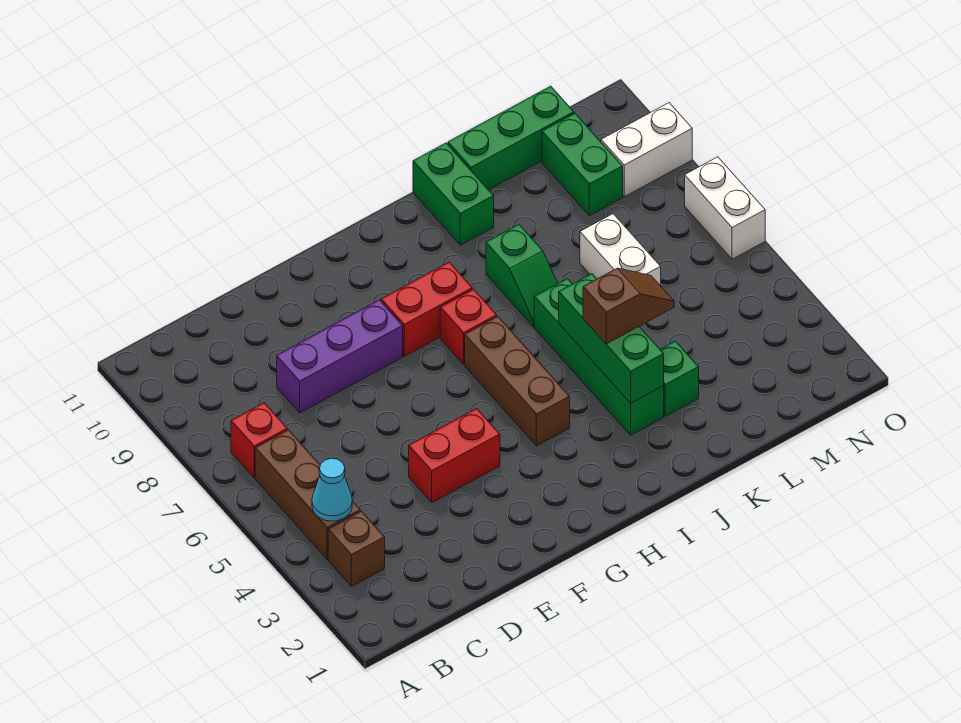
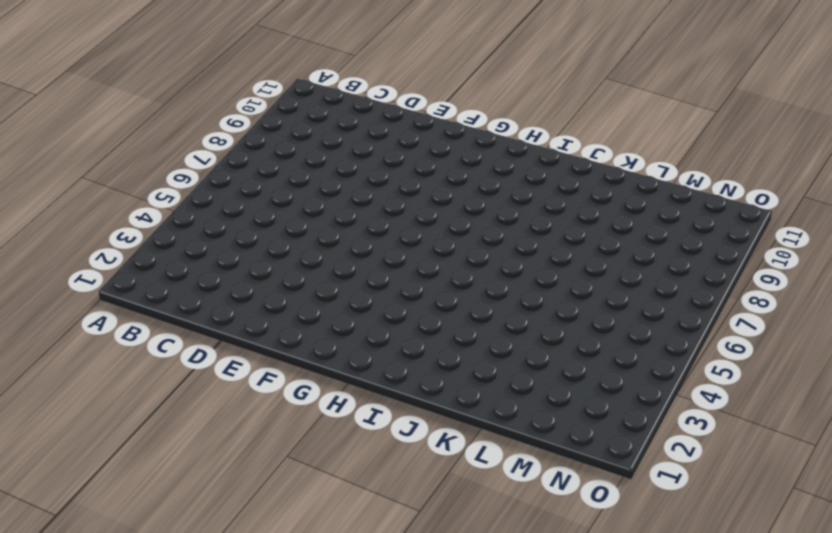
none -> brown 1x1 brick [328,511,385,586]
none -> brown 1x3 brick [255,430,360,559]
none -> red 1x1 brick [231,403,287,478]

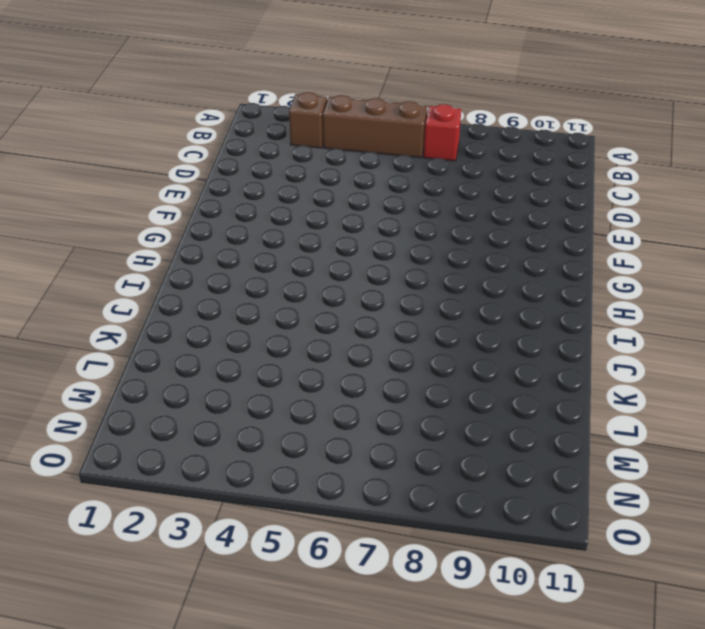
none -> purple 1x3 brick [277,300,403,413]
none -> red 1x2 brick [409,408,500,502]
none -> red 1x2 brick [381,262,472,356]

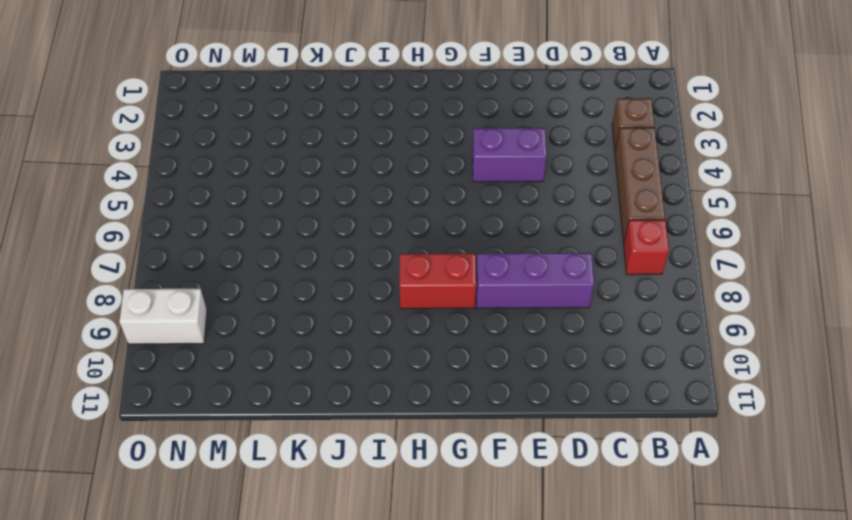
purple 1x2 brick [472,128,547,182] -> red 1x2 brick [409,408,500,502]
none -> brown 1x3 brick [465,316,570,446]
none -> red 1x1 brick [440,289,497,364]
none -> green 1x4 brick [534,279,664,435]

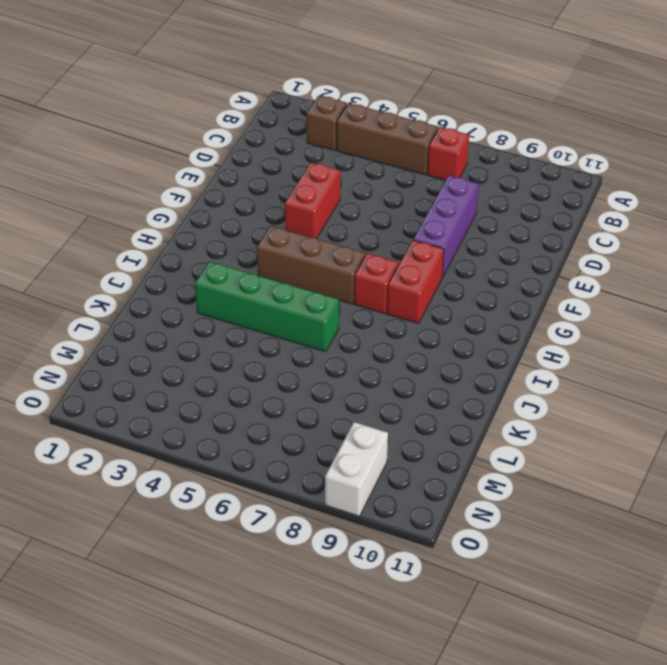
none -> green 1x2 slope [486,224,558,327]
none -> green 1x2 brick [413,143,494,245]
none -> green 1x1 brick [660,341,699,416]

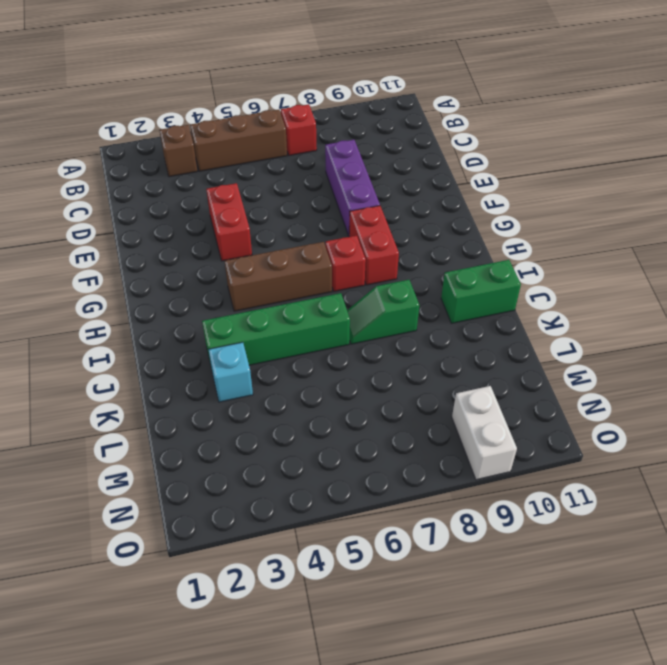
cyan 1x1 brick [208,342,253,402] -> green 1x1 brick [660,341,699,416]
none -> green 1x3 brick [448,86,574,190]
none -> white 1x2 brick [580,214,661,286]
none -> green 1x2 brick [542,113,623,216]

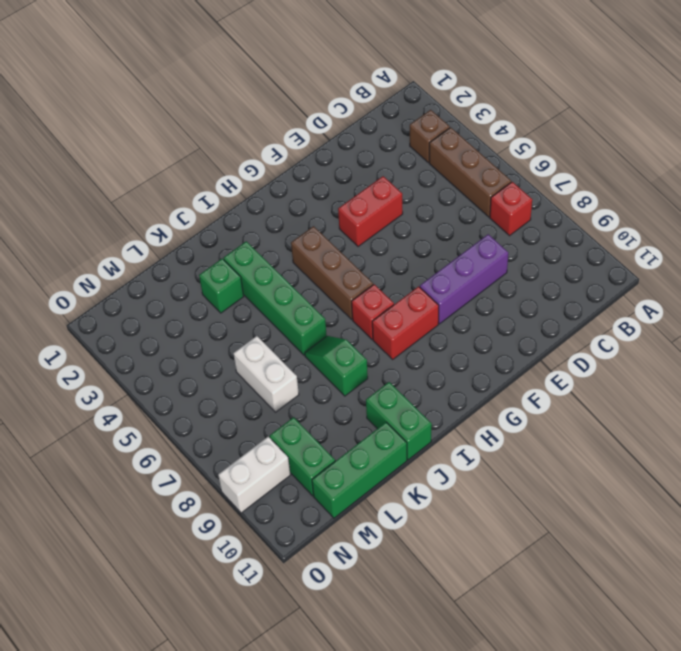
none -> white 1x2 brick [685,157,765,259]
none -> cyan 1x1 cone [312,458,352,521]
none -> green 1x3 brick [559,274,664,403]

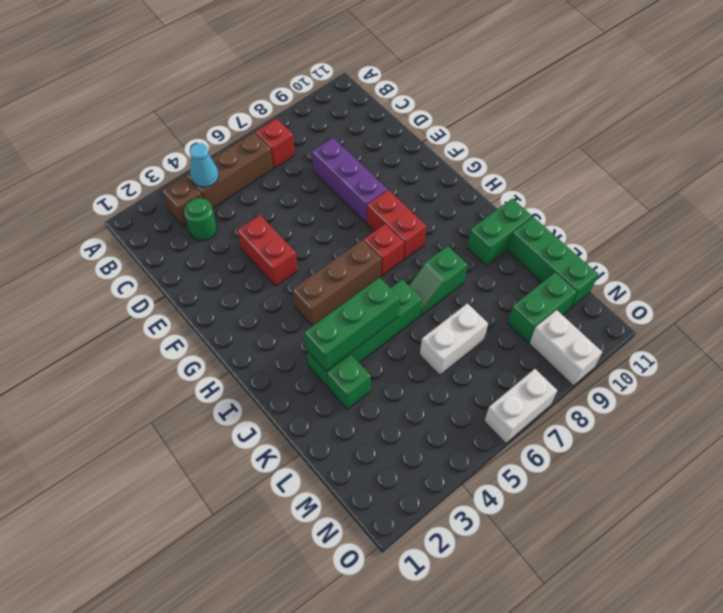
green 1x1 round brick [184,198,217,241] -> none
none -> brown 1x2 slope [583,268,674,344]

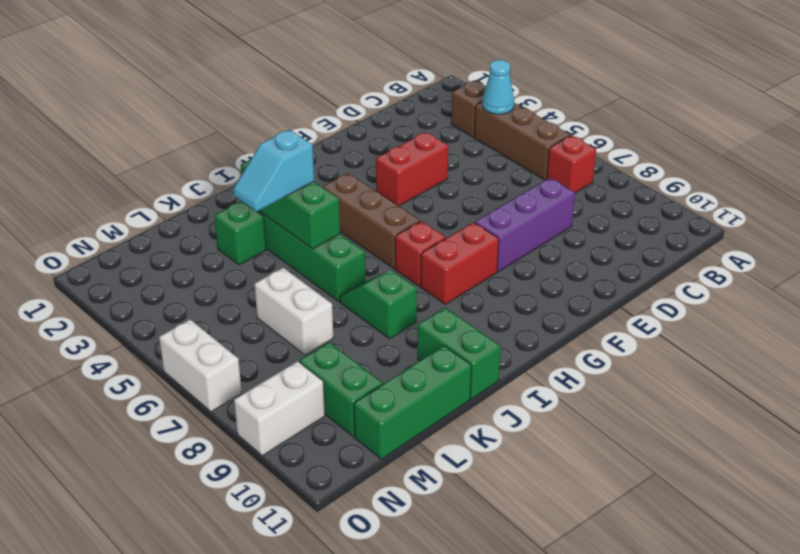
cyan 1x2 slope [233,130,314,211] -> brown 1x2 slope [583,268,674,344]

